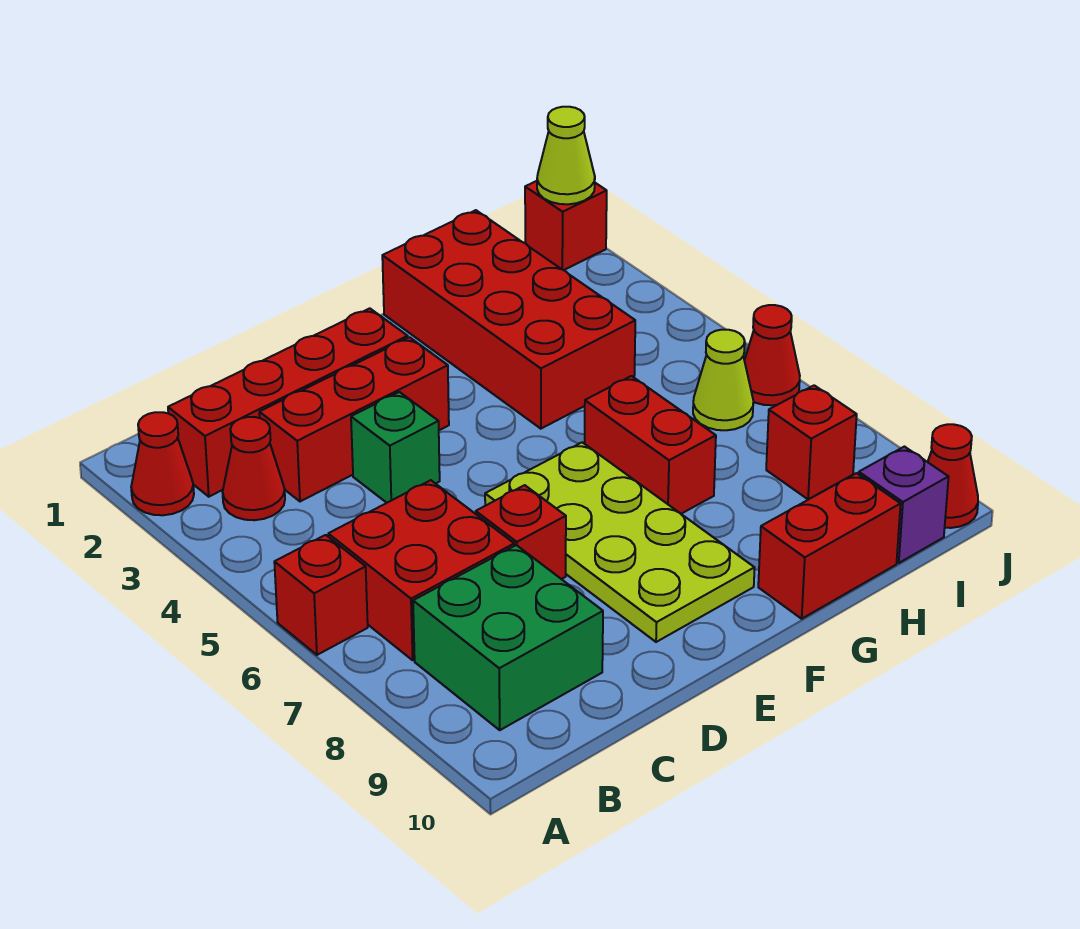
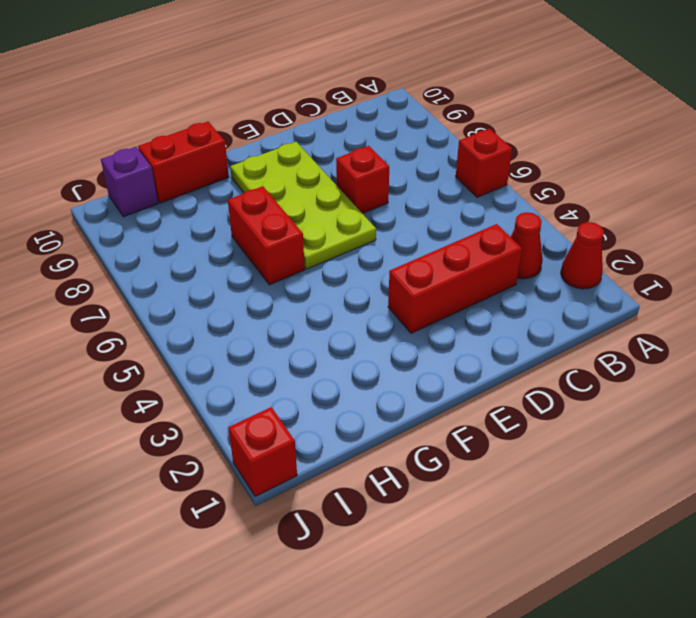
none -> red 1x4 brick [168,308,408,497]
none -> red 2x2 brick [328,480,514,660]
none -> green 2x2 brick [413,545,603,730]

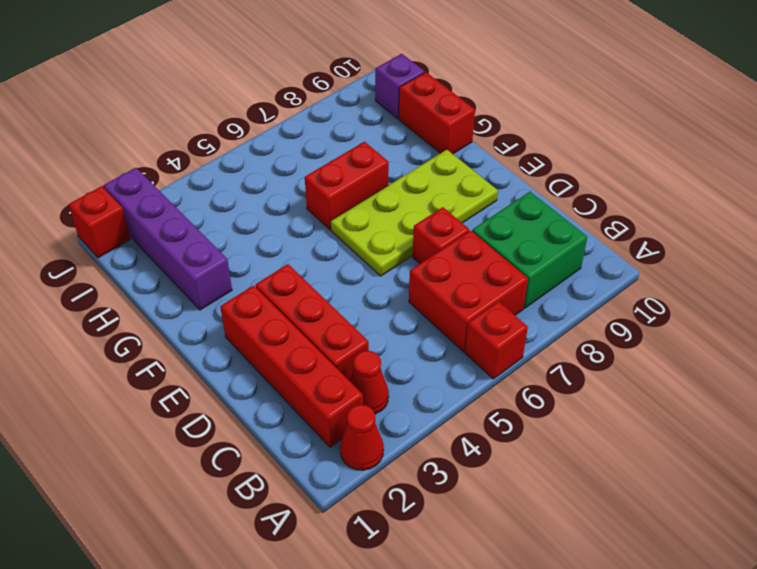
purple 1x4 brick [104,168,232,310] -> red 2x4 brick [382,210,635,429]
none -> green 1x1 brick [351,392,440,503]
none -> lime 1x1 cone [693,330,753,430]
none -> red 1x1 brick [766,385,857,500]

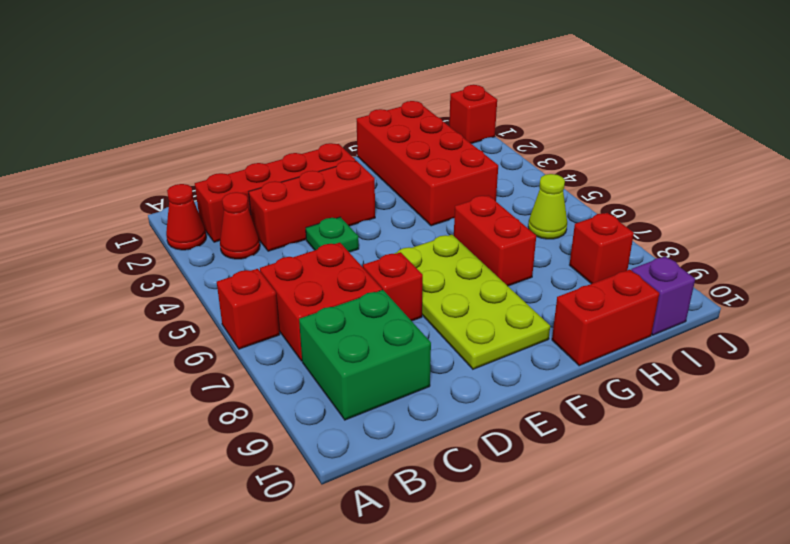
green 1x1 plate [306,217,359,252] -> green 1x1 brick [351,392,440,503]
none -> red 1x1 cone [744,305,800,405]
none -> red 1x1 cone [928,424,978,528]
none -> lime 1x1 cone [537,107,595,204]

